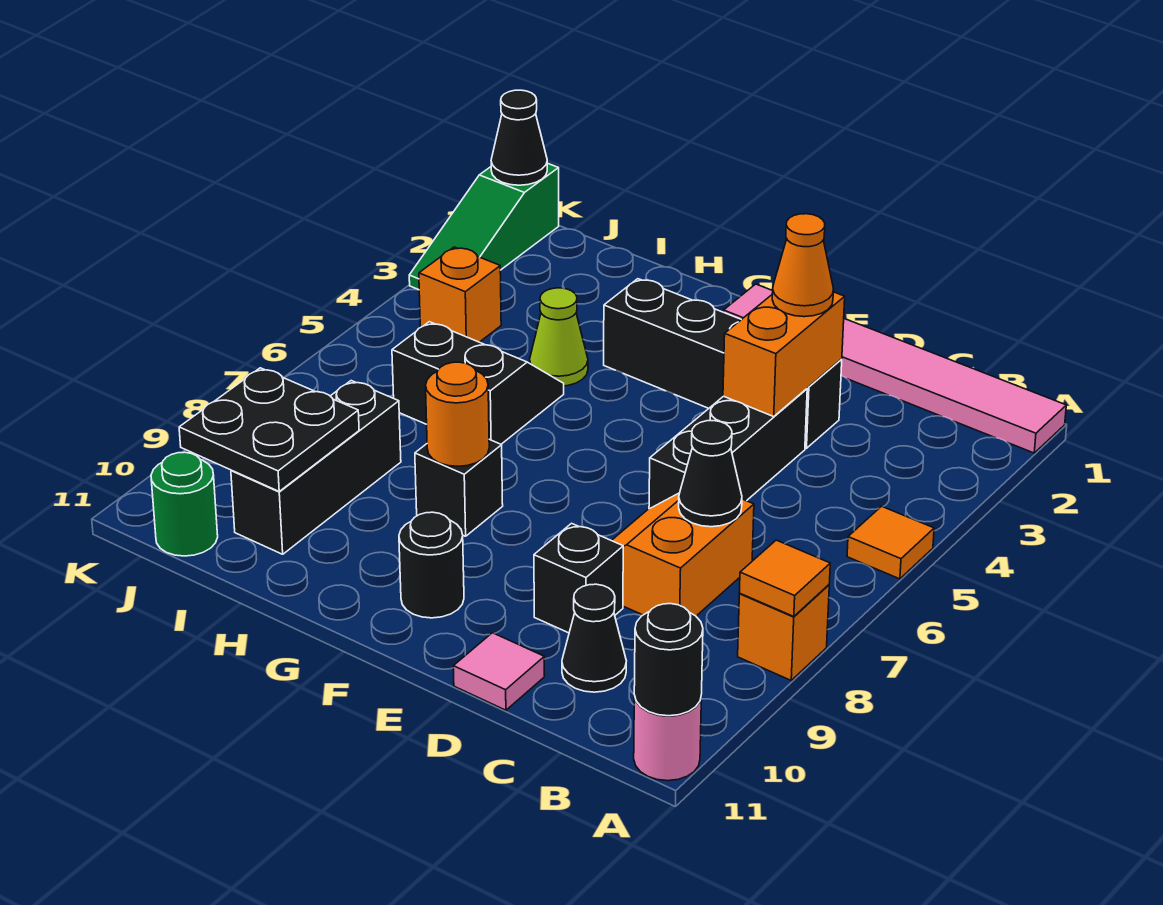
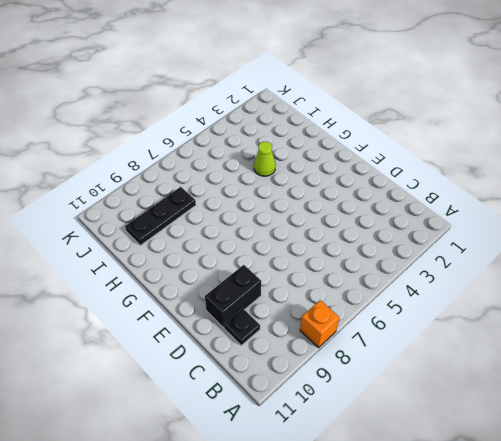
black 1x1 plate [224,308,260,345] -> black 1x1 cone [562,584,626,692]
black 1x2 brick [205,265,261,327] -> black 1x1 brick [534,523,623,633]
black 1x3 plate [125,187,196,245] -> black 1x3 brick [231,381,401,554]
none -> pink 1x6 tile [724,284,1066,453]
none -> orange 1x1 tile [847,506,934,579]
none -> pink 1x1 round brick [634,696,701,781]

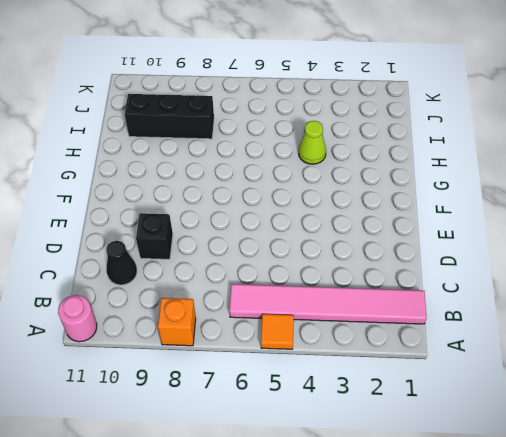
pink 1x6 tile [229,284,426,324] -> pink 1x6 tile turned to [724,284,1066,453]
none -> orange 2x2 slope [611,493,754,616]
none -> black 1x4 brick [604,279,842,448]
none -> black 1x3 brick [649,389,807,509]

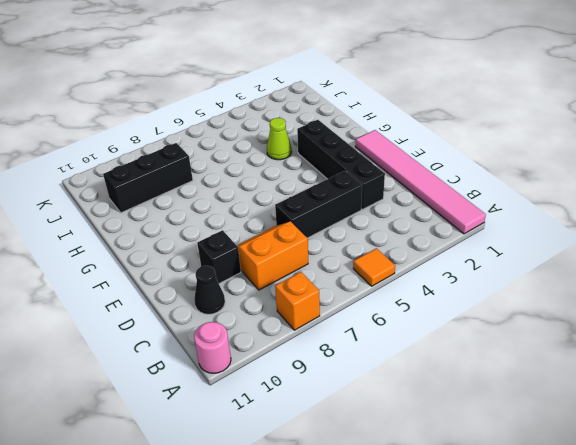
none -> pink 1x1 tile [453,633,545,710]
none -> black 1x1 round brick [399,512,464,618]
none -> black 1x1 brick [415,439,503,536]

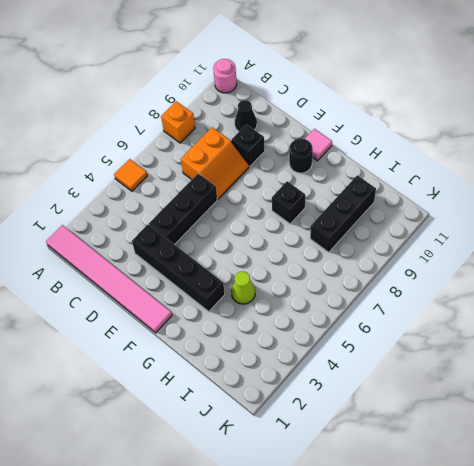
pink 1x1 tile [305,129,332,161] -> pink 1x1 tile moved to [453,633,545,710]
none -> black 2x2 slope [392,322,564,444]
none -> orange 1x1 brick [419,247,501,342]
none -> green 1x1 round brick [151,452,218,556]

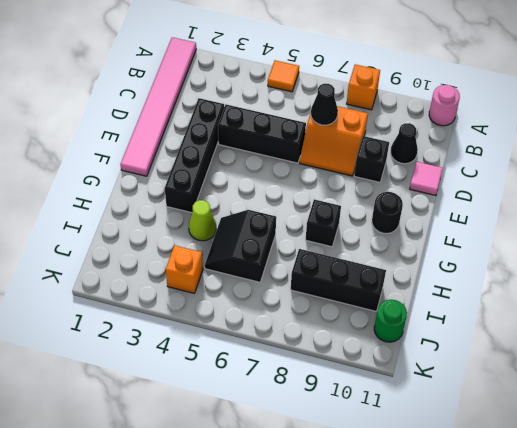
none -> green 1x3 slope [409,163,559,290]
none -> orange 1x1 tile [739,540,830,617]
none -> black 1x1 round brick [634,604,703,716]

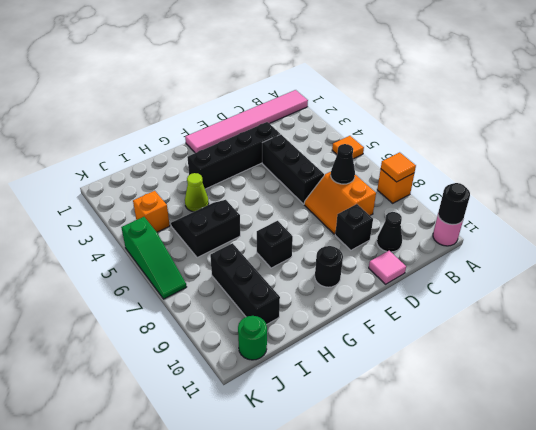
green 1x3 slope [121,217,186,299] -> green 1x3 slope moved to [409,163,559,290]
none -> orange 1x2 brick [723,292,845,416]
none -> orange 1x1 round brick [426,362,489,466]
none -> black 2x2 plate [179,368,359,491]

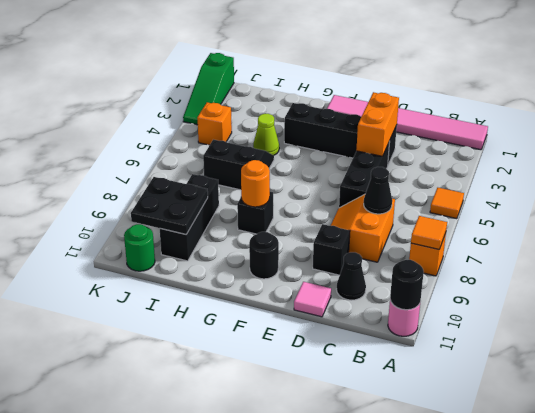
none -> black 1x1 cone [491,90,547,185]
none -> orange 1x1 cone [772,214,834,317]

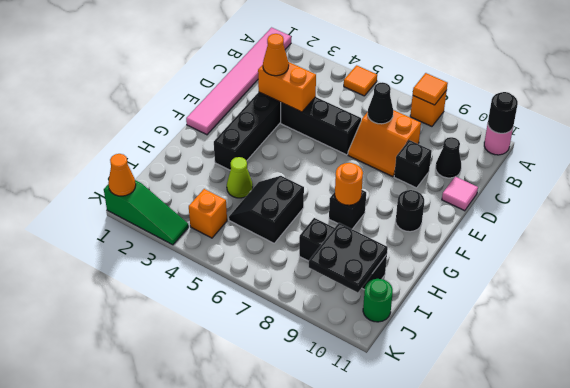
orange 1x1 cone [108,154,136,196] -> black 1x1 cone [491,90,547,185]

